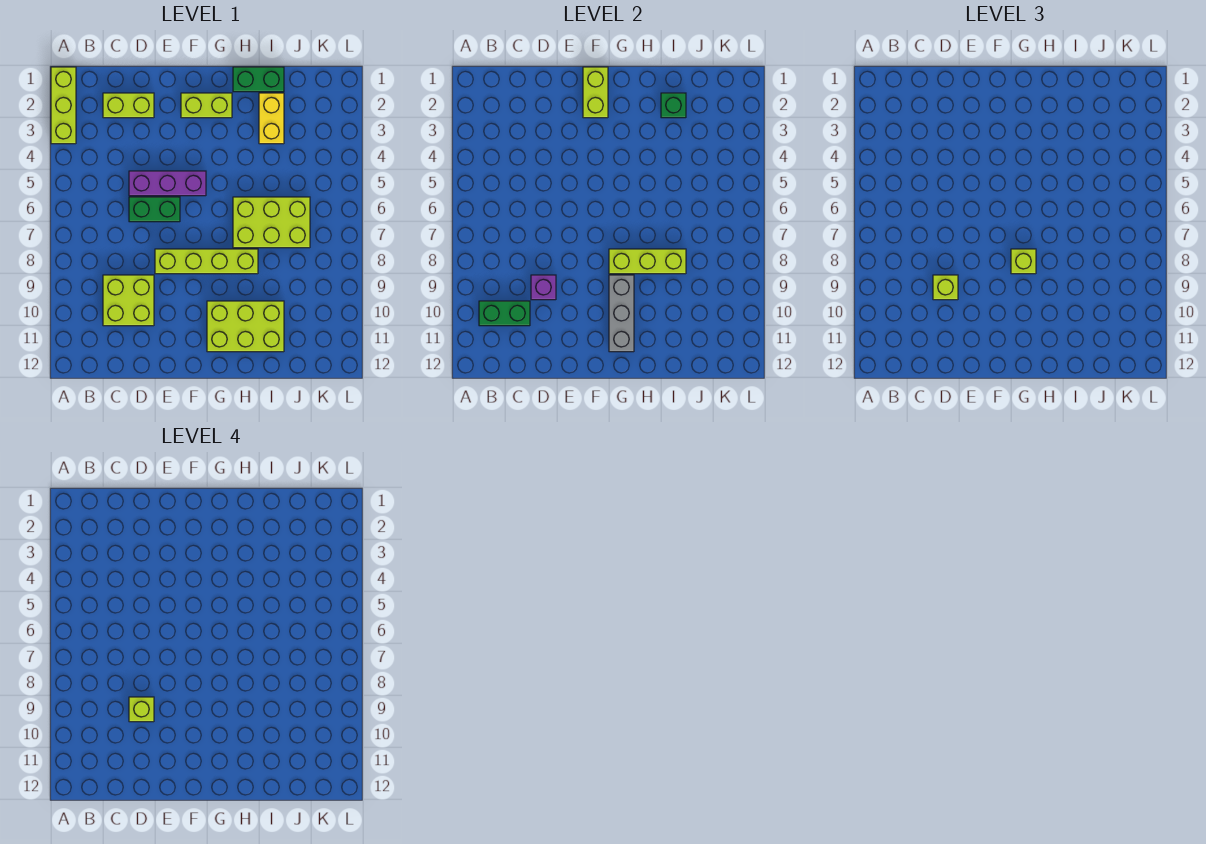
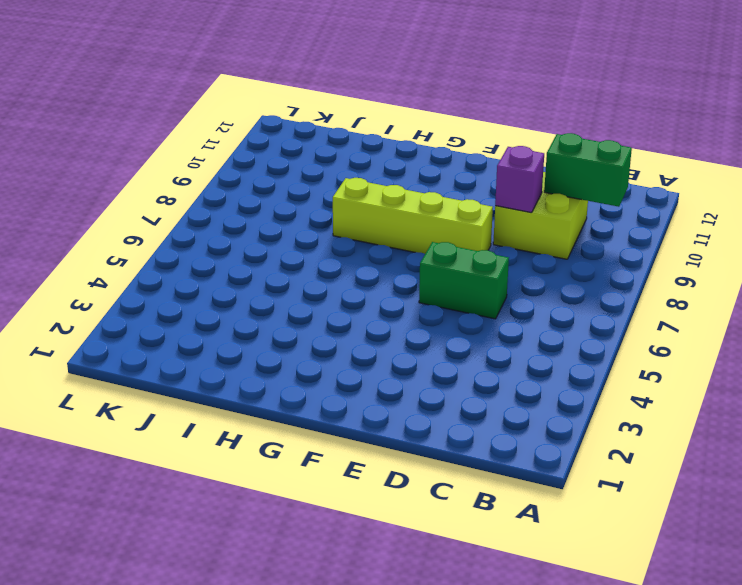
none -> lime 1x3 brick [51,67,76,144]
none -> lime 1x2 brick [103,93,154,118]
none -> purple 1x3 brick [129,171,206,196]

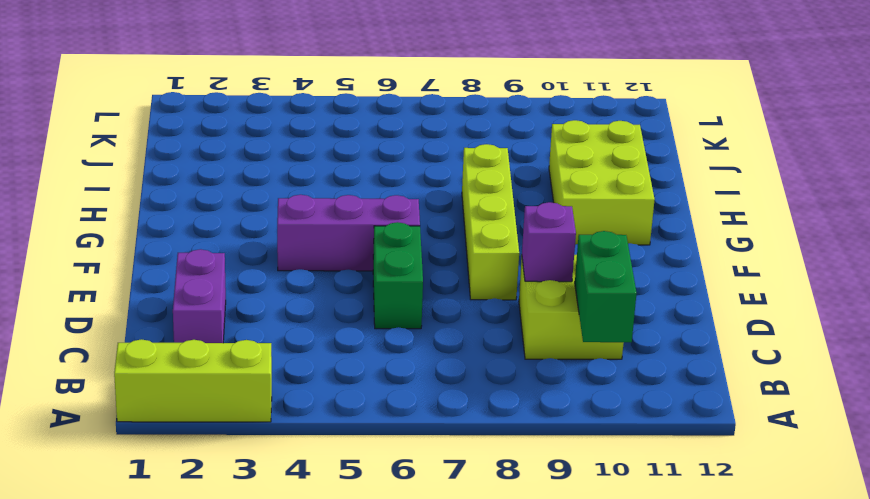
purple 1x2 brick [173,249,226,343] -> lime 1x2 brick [103,93,154,118]
purple 1x3 brick [277,195,420,271] -> purple 1x3 brick turned to [129,171,206,196]
none -> lime 1x2 brick [181,93,232,118]
none -> green 1x2 brick [233,67,284,92]
none -> lime 2x3 brick [233,197,310,248]

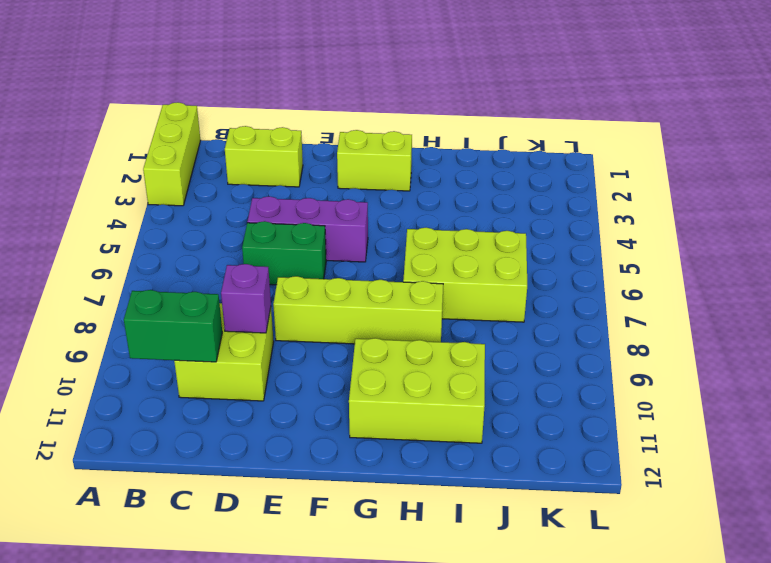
none -> green 1x2 brick [233,67,284,92]
none -> yellow 1x2 brick [259,93,284,144]
none -> lime 1x2 brick [583,67,608,118]

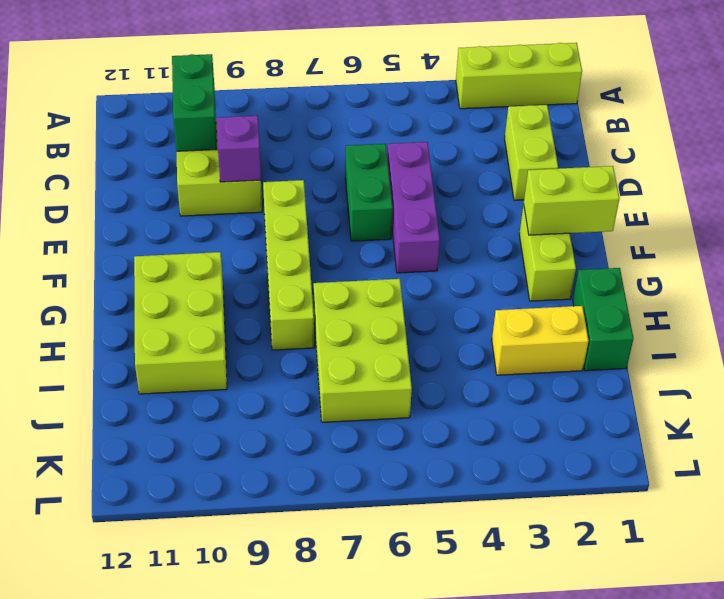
none -> lime 1x3 brick [609,249,686,274]
none -> grey 1x3 brick [609,275,634,352]
none -> green 1x1 brick [661,93,686,118]

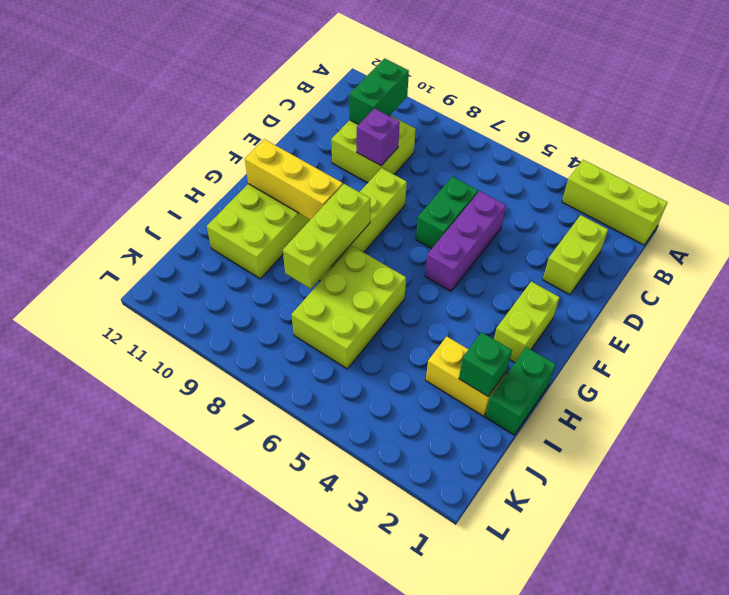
yellow 1x3 brick [245,139,343,220] -> grey 1x3 brick [609,275,634,352]
none -> lime 1x2 brick [583,67,608,118]
none -> lime 1x1 brick [933,275,958,300]
none -> lime 1x1 brick [1011,249,1036,274]

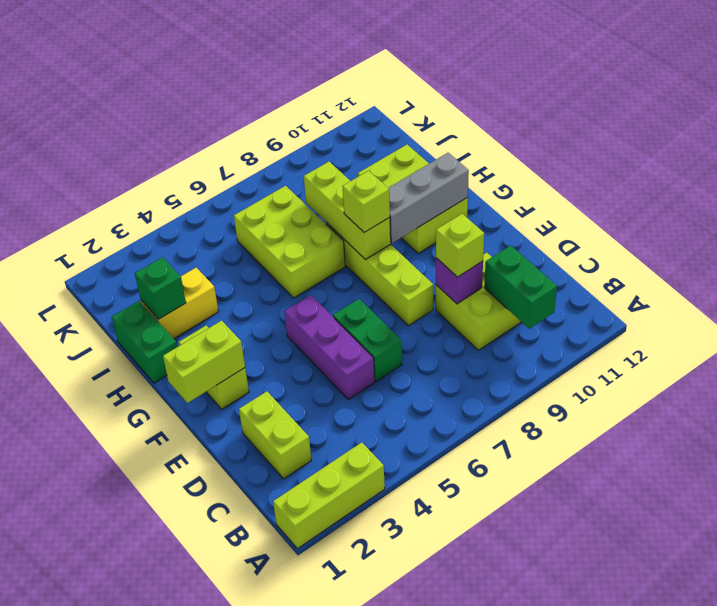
none -> lime 1x1 brick [129,697,154,722]

